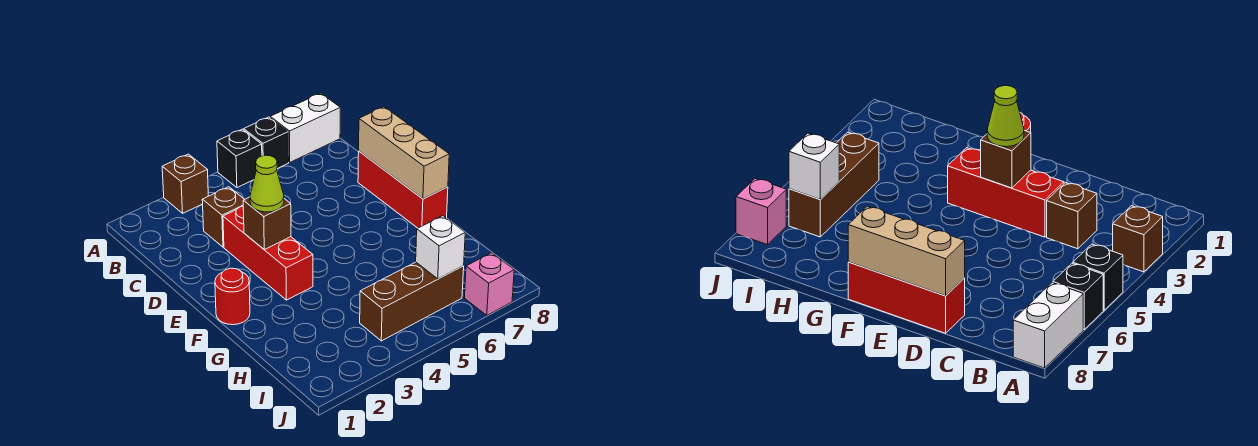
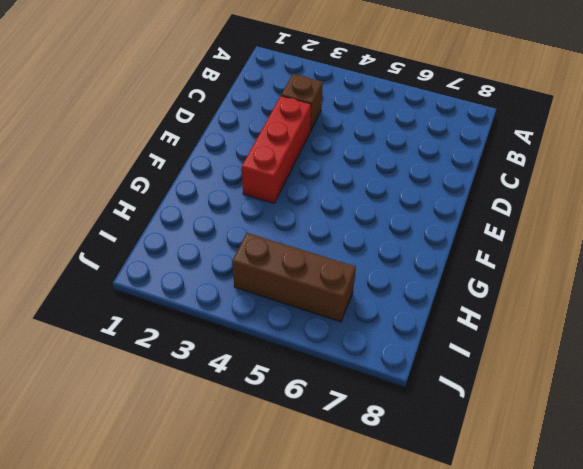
none -> brown 1x1 brick [162,154,208,213]
none -> black 1x1 brick [217,129,262,188]
none -> black 1x1 brick [244,117,289,169]

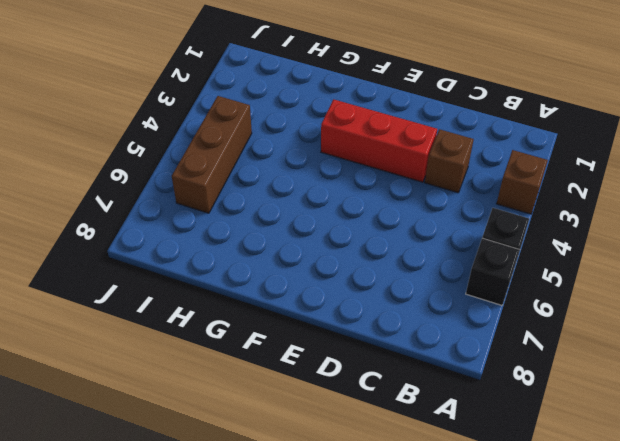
none -> white 1x2 brick [270,93,340,162]
none -> red 1x3 brick [358,151,448,228]
none -> red 1x1 round brick [215,268,250,325]

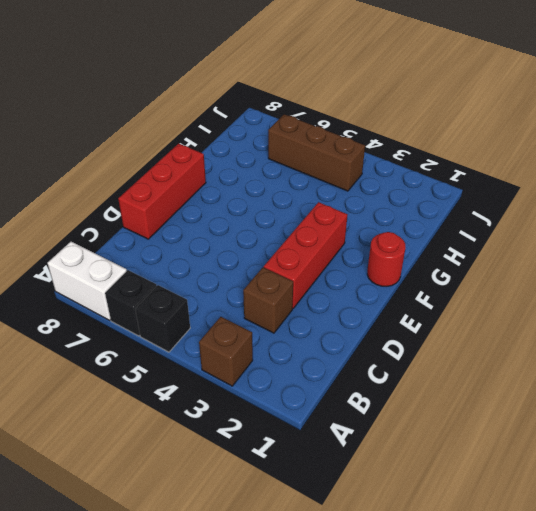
none -> pink 1x1 brick [465,253,514,315]
none -> tan 1x3 brick [359,107,449,199]
none -> brown 1x1 brick [243,197,291,249]

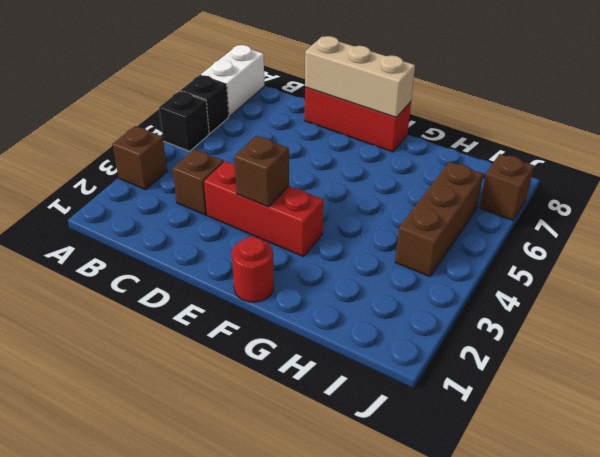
brown 1x1 brick [479,154,534,220] -> pink 1x1 brick [465,253,514,315]
none -> white 1x1 brick [416,216,465,279]
none -> lime 1x1 cone [250,155,284,212]

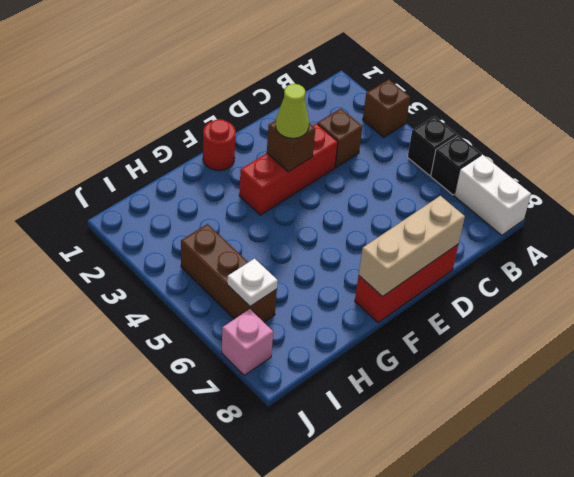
white 1x1 plate [227,259,278,306] -> white 1x1 brick [416,216,465,279]

